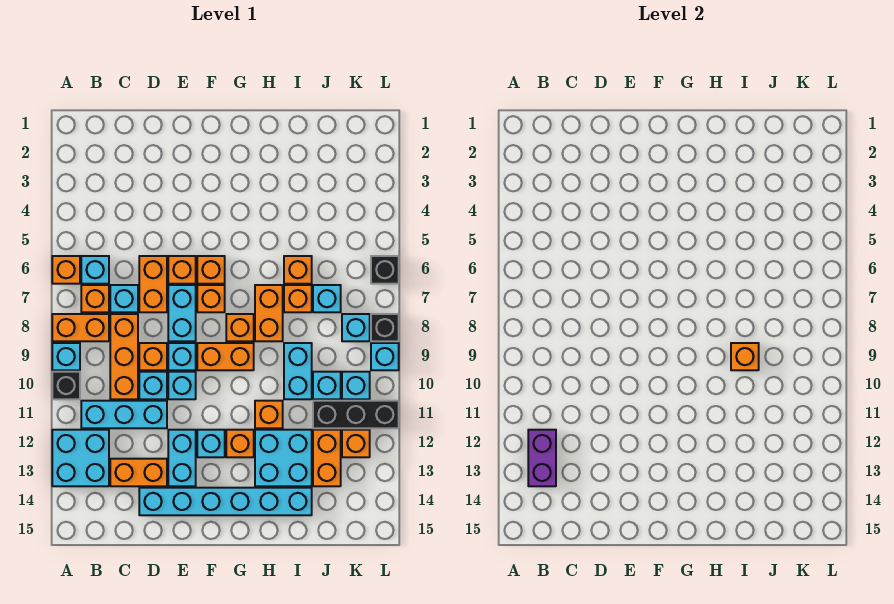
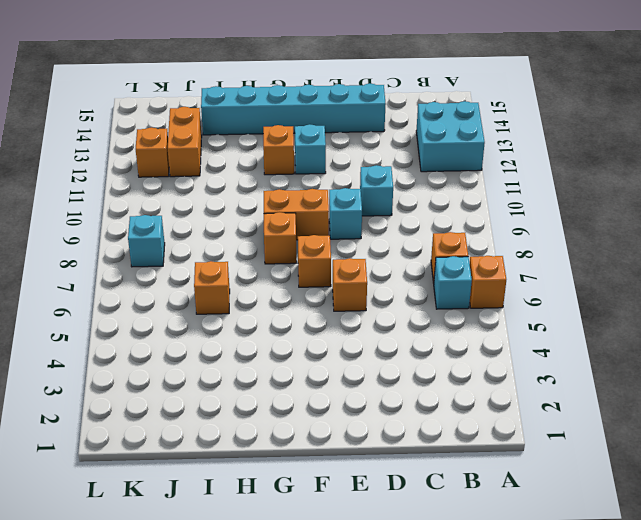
none -> orange 1x2 brick [52,314,109,341]
none -> cyan 1x1 brick [52,343,80,370]
none -> black 1x1 brick [52,372,80,399]
none -> cyan 1x3 brick [81,401,167,428]

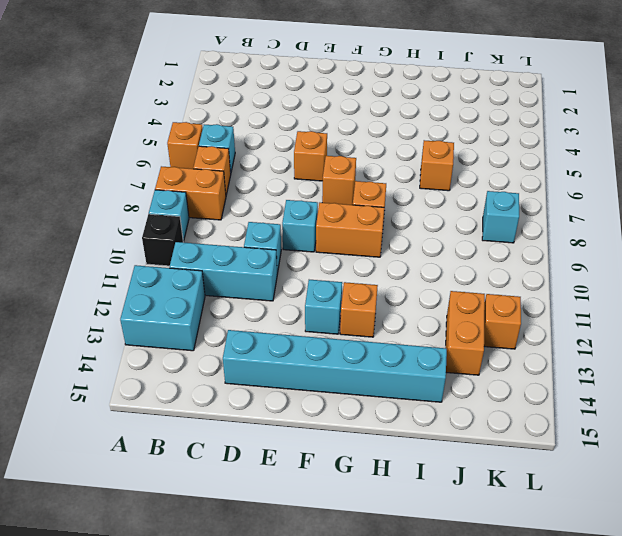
none -> cyan 1x1 brick [110,285,138,312]
none -> orange 1x3 brick [110,314,138,399]
none -> orange 1x2 brick [110,459,167,486]
none -> orange 1x2 brick [139,256,167,312]

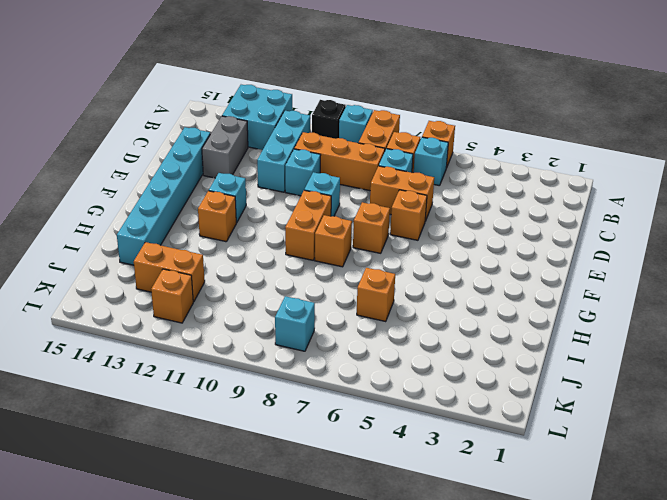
grey 1x2 brick [202,116,248,178] -> orange 1x2 brick [110,459,167,486]
none -> orange 1x1 brick [139,343,167,370]
none -> cyan 1x2 brick [168,285,196,341]
none -> cyan 1x1 brick [168,372,196,399]
none -> cyan 1x2 brick [168,430,196,486]

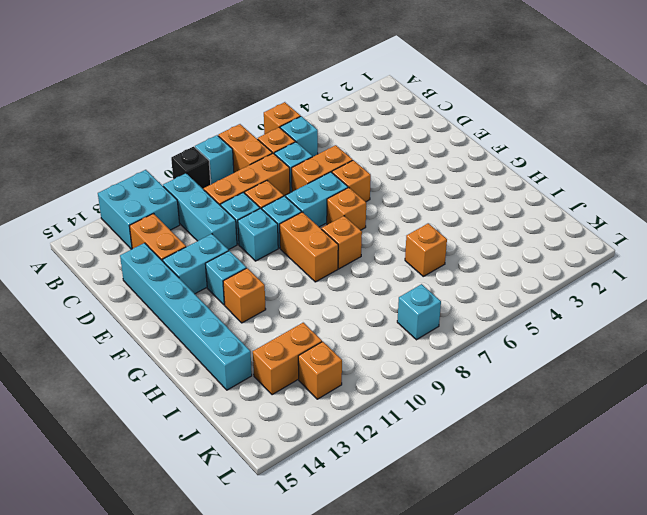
none -> orange 1x1 brick [197,256,225,284]
none -> orange 1x2 brick [255,285,283,341]
none -> orange 1x1 brick [255,401,283,428]
none -> cyan 2x2 brick [255,430,312,486]

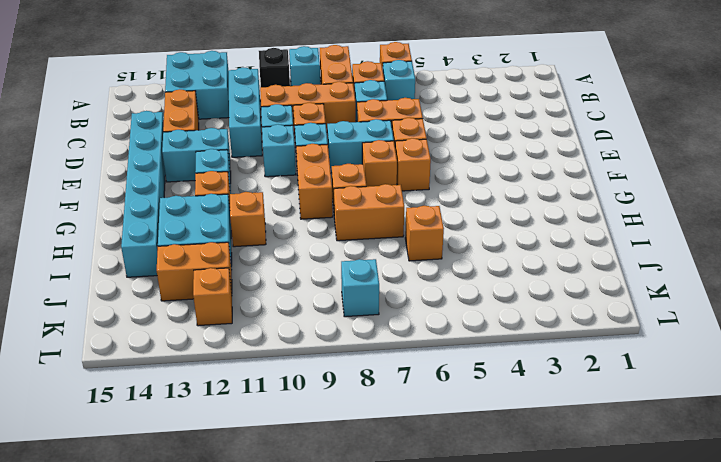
none -> orange 1x1 brick [284,285,312,312]
none -> cyan 1x2 brick [284,343,312,399]
none -> cyan 1x1 brick [313,285,341,312]
none -> cyan 1x1 brick [313,372,341,399]

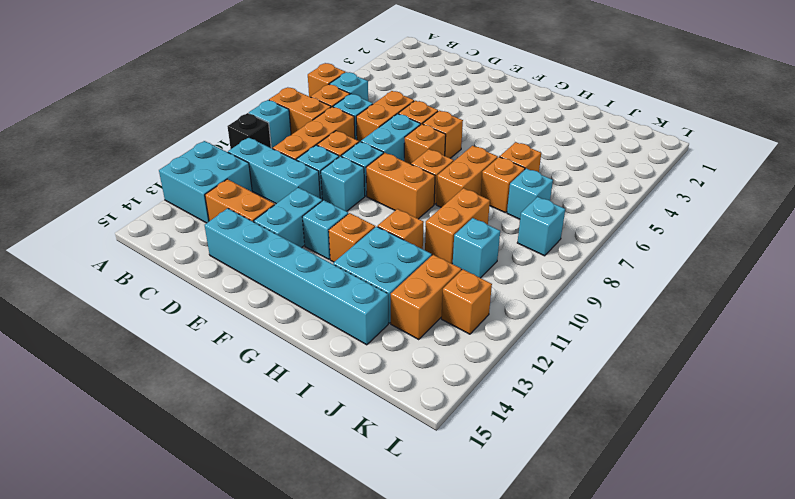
orange 1x2 brick [425,188,490,264] -> cyan 1x2 brick [284,343,312,399]
none -> black 1x3 brick [313,401,399,428]
none -> cyan 1x1 brick [342,372,370,399]
none -> black 1x1 brick [371,256,399,284]
none -> black 1x1 brick [371,314,399,341]

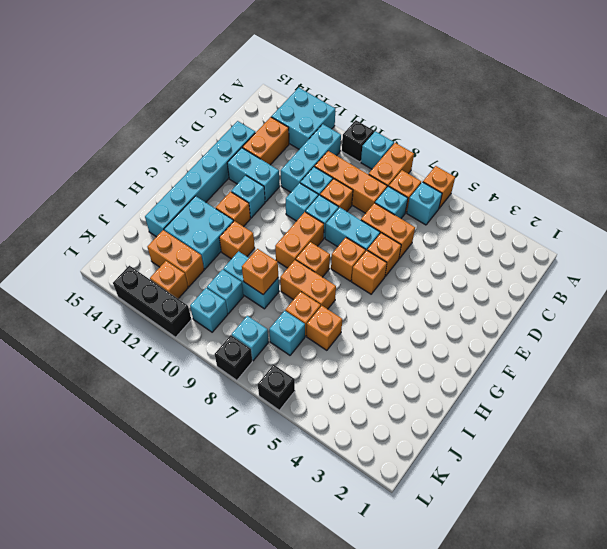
black 1x3 brick [113,266,191,337] -> black 1x3 brick turned to [313,401,399,428]
none -> cyan 1x1 brick [371,343,399,370]
none -> purple 1x2 brick [528,430,556,486]

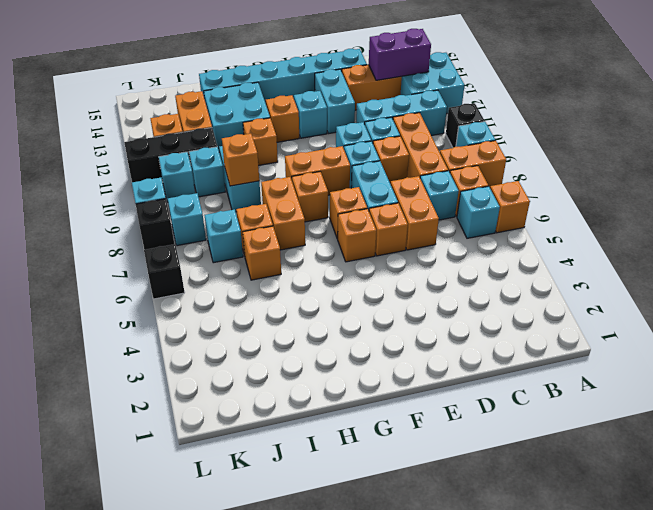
purple 1x2 brick [369,29,431,80] -> purple 1x2 brick turned to [528,430,556,486]

